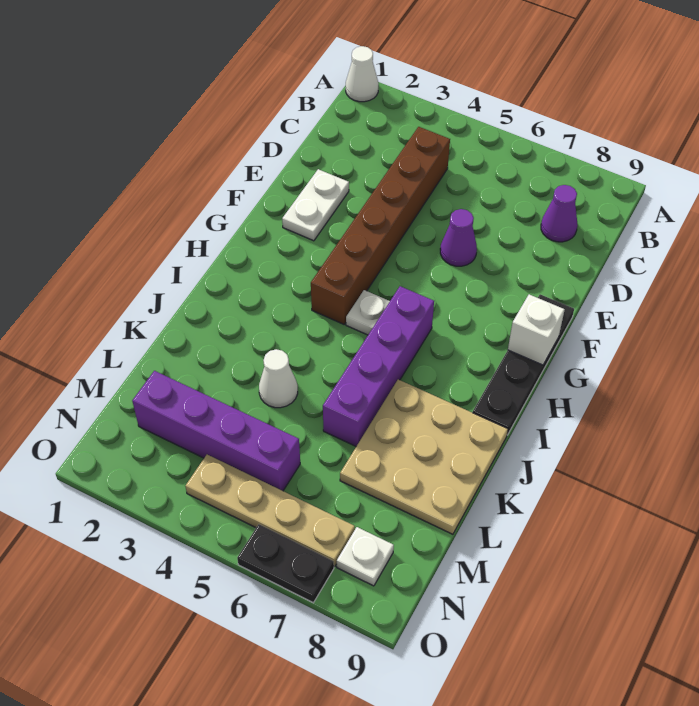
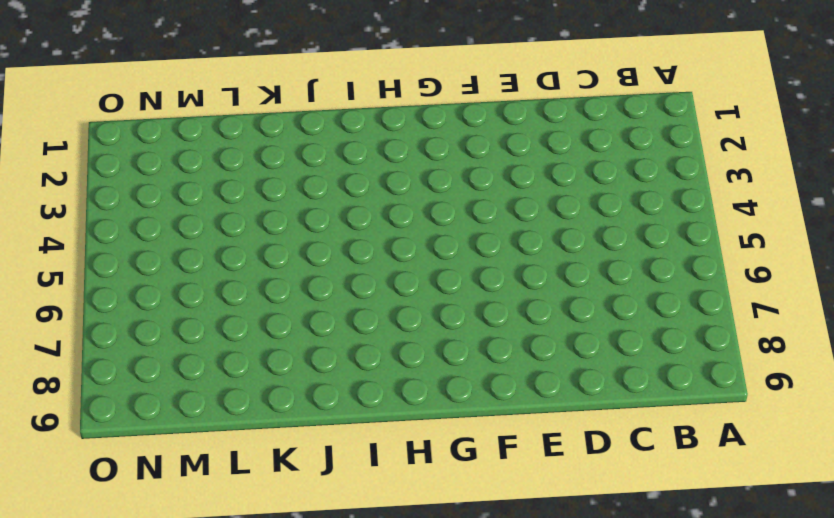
none -> white 1x1 cone [346,46,379,102]
none -> brown 1x6 brick [311,127,450,324]
none -> purple 1x1 cone [541,185,578,242]

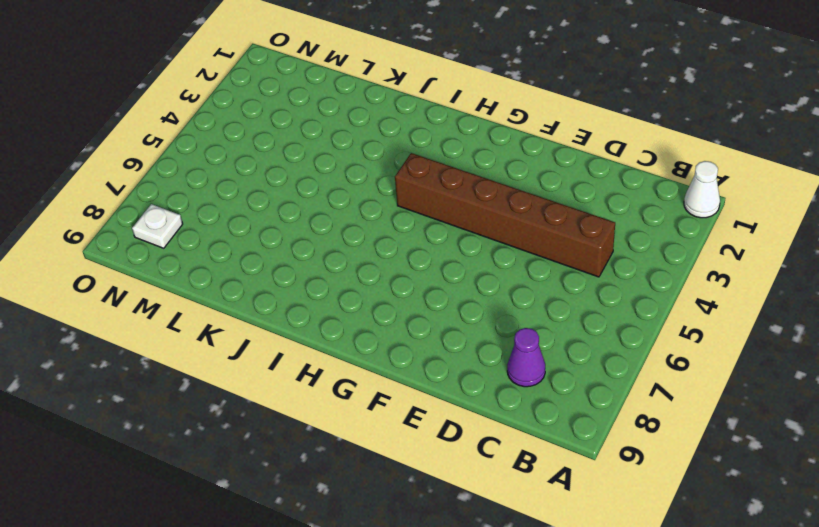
none -> white 1x2 plate [282,169,349,241]
none -> purple 1x1 cone [440,209,477,266]
none -> black 1x4 plate [473,294,574,435]

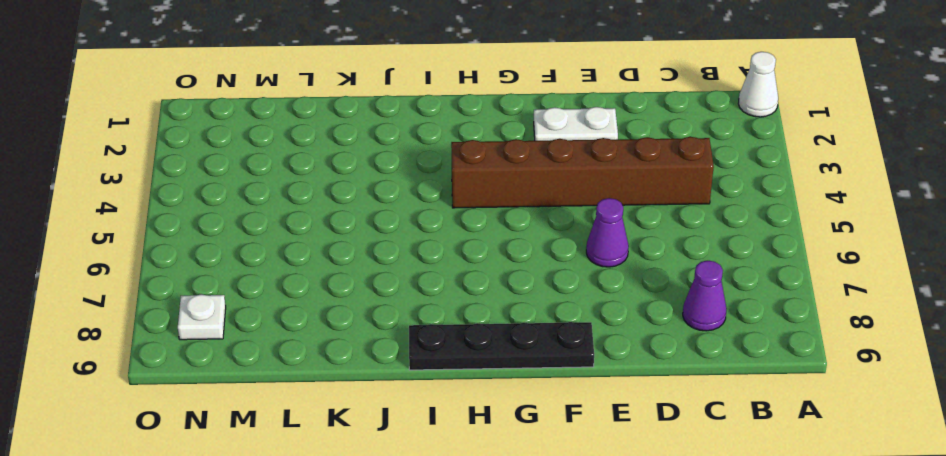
none -> white 1x1 plate [346,290,390,335]
none -> purple 1x4 brick [323,286,434,446]
none -> tan 3x3 plate [340,380,508,534]

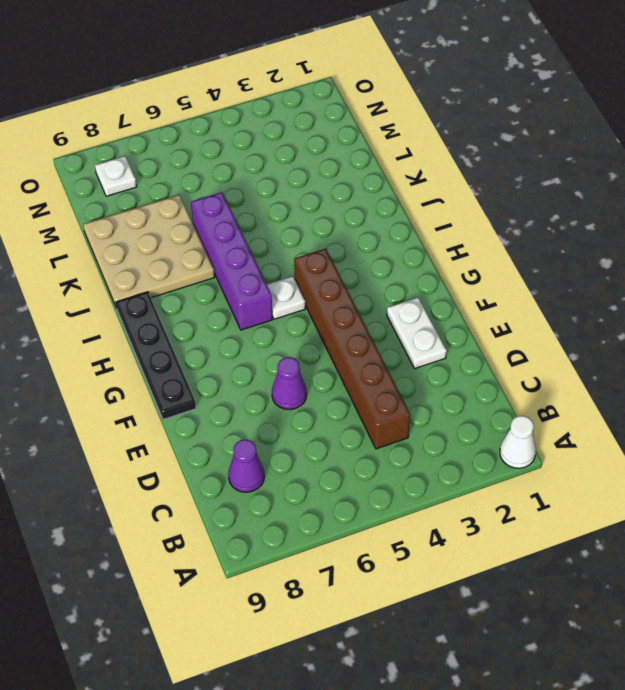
none -> white 1x1 cone [259,349,298,408]
none -> purple 1x4 brick [132,371,300,491]
none -> tan 1x4 plate [185,455,355,567]

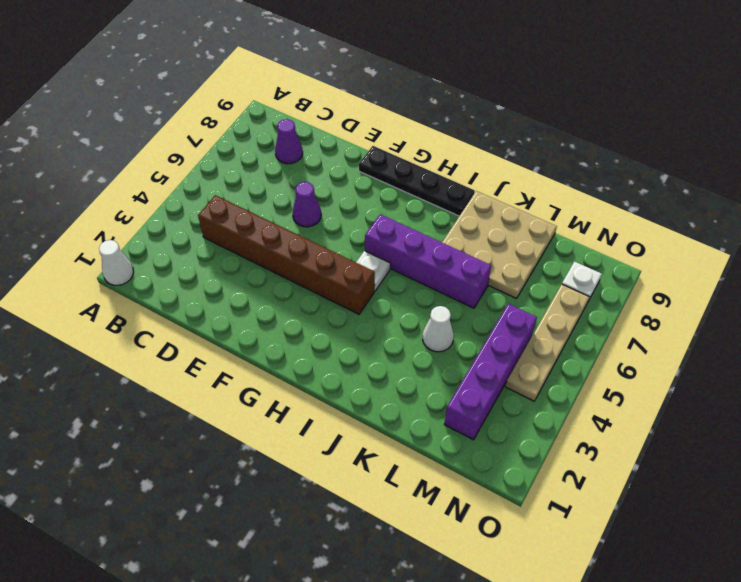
none -> white 1x2 plate [282,169,349,241]
none -> black 1x2 plate [237,524,334,603]
none -> white 1x1 brick [508,294,565,365]

